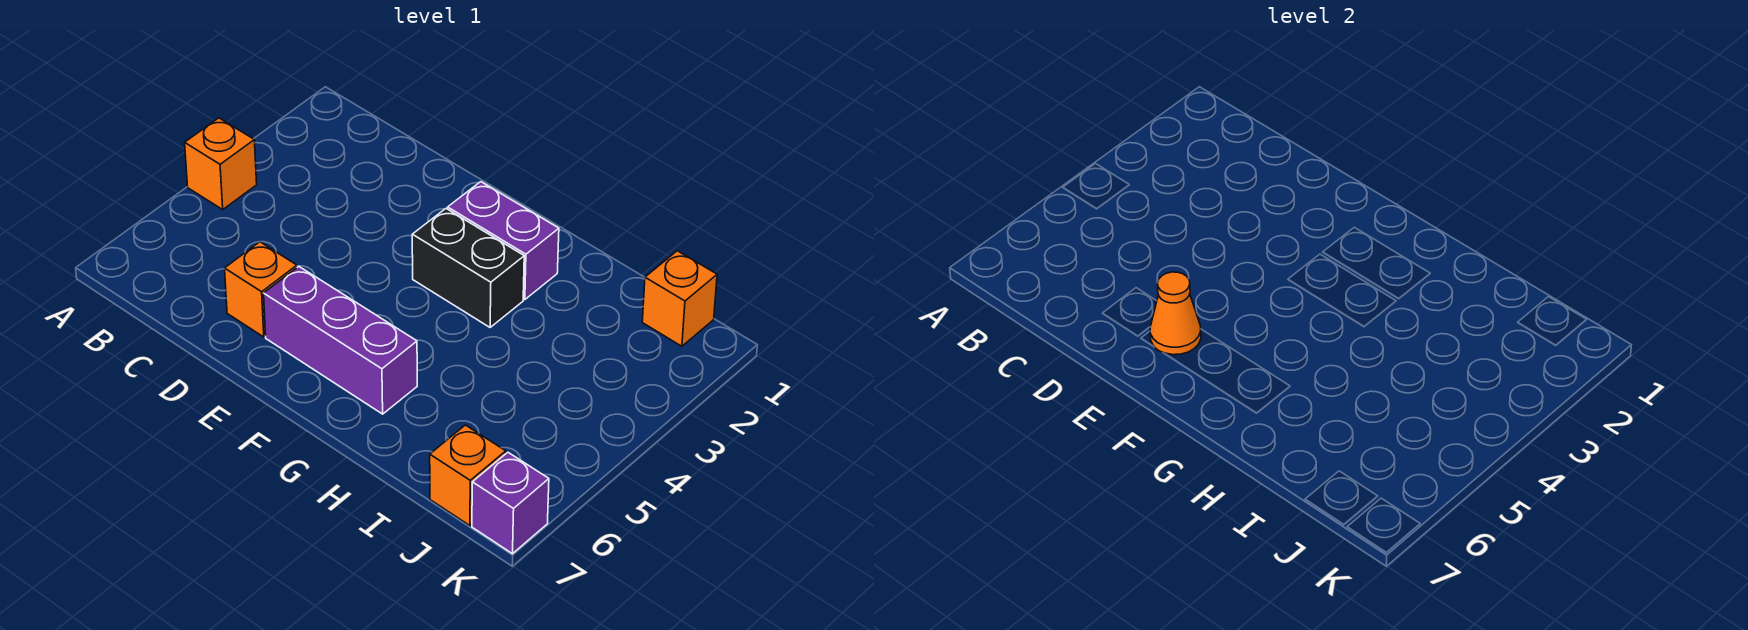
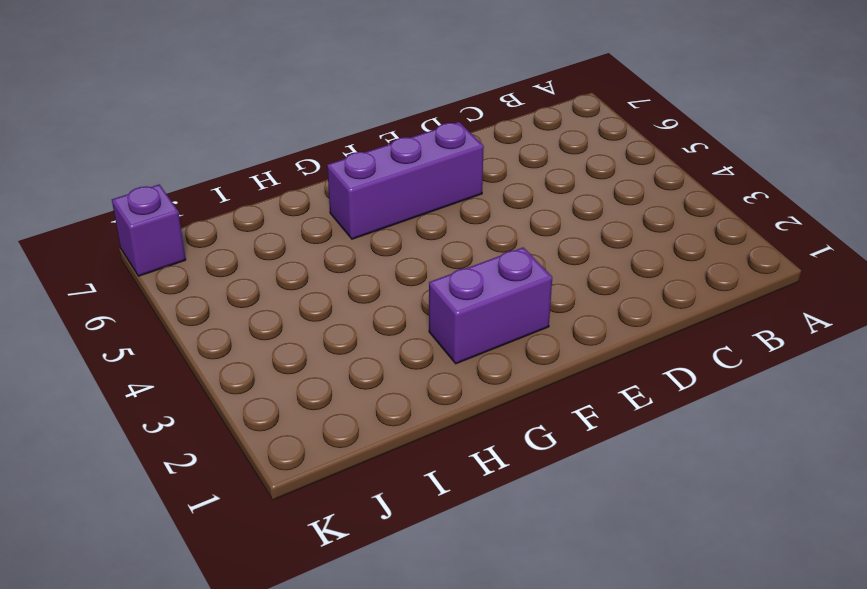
none -> orange 1x1 brick [185,118,257,209]
none -> orange 1x1 brick [225,242,297,337]

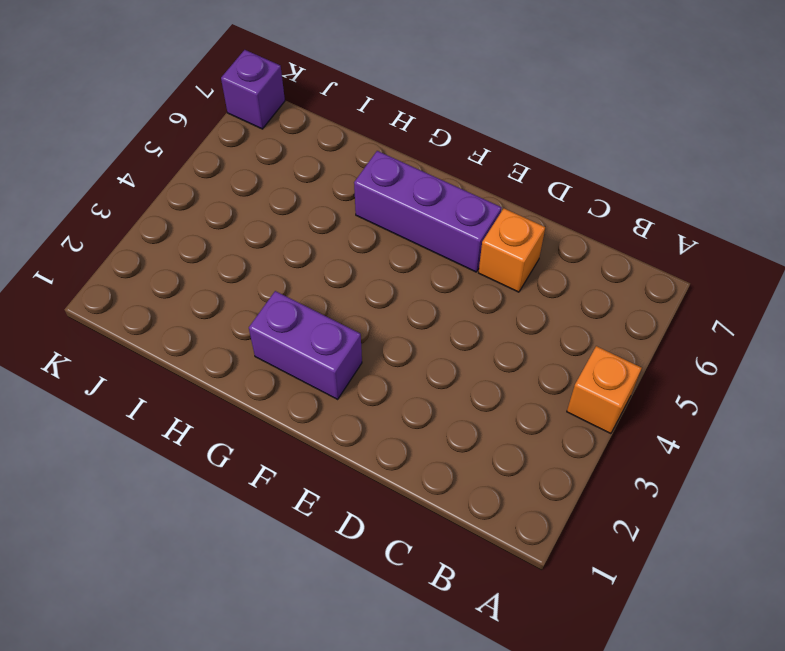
none -> black 1x2 brick [412,209,524,327]
none -> orange 1x1 brick [642,251,717,346]

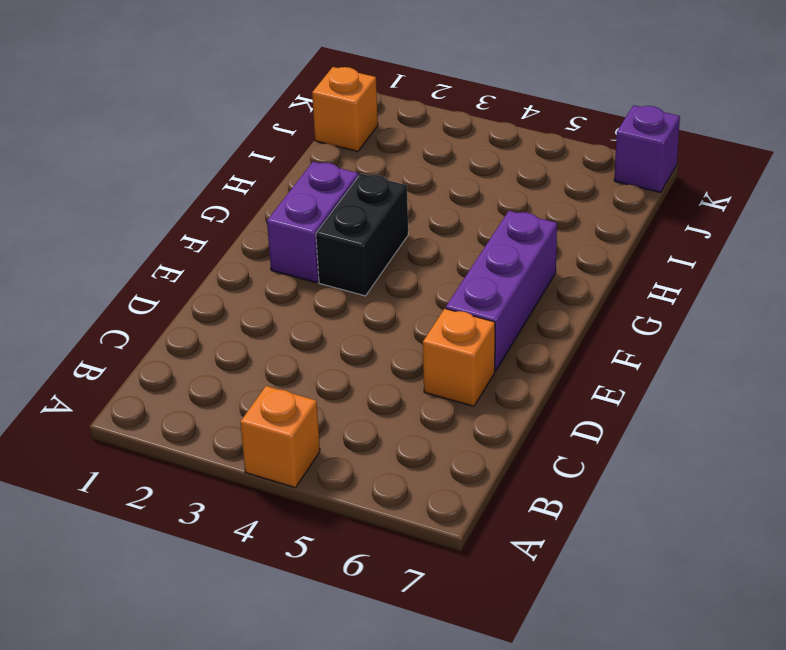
none -> orange 1x1 brick [430,425,506,526]
none -> orange 1x1 cone [1150,272,1201,355]

